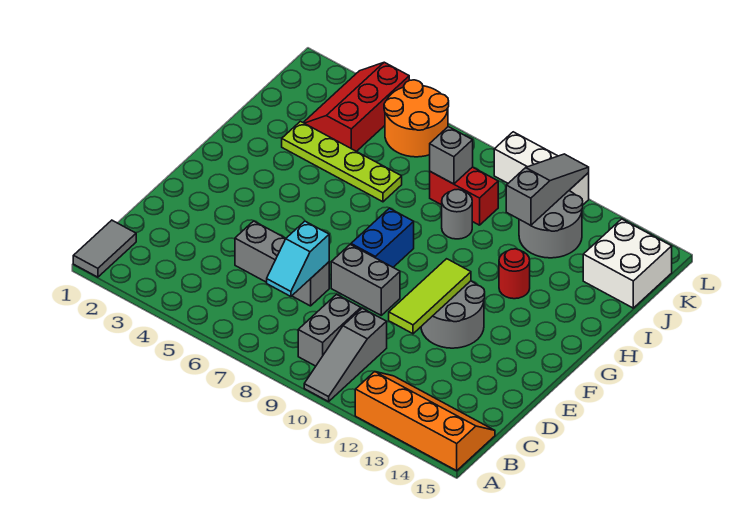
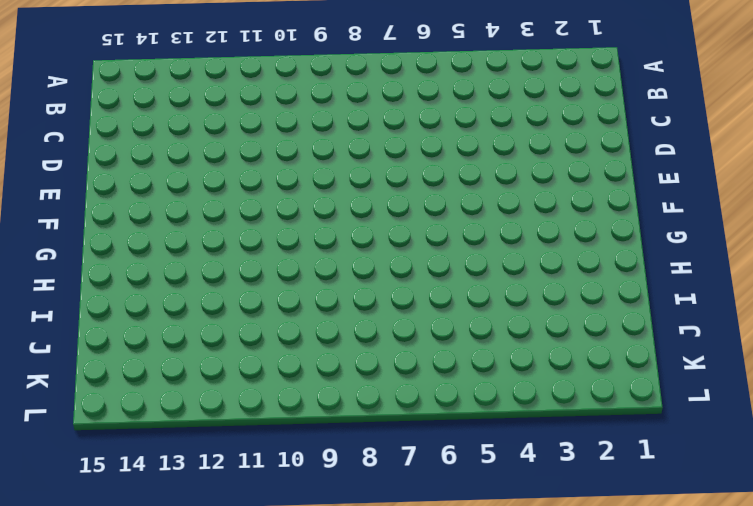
none -> grey 1x2 tile [73,220,136,277]
none -> grey 1x3 slope [304,308,387,402]
none -> orange 2x4 slope [355,372,495,471]

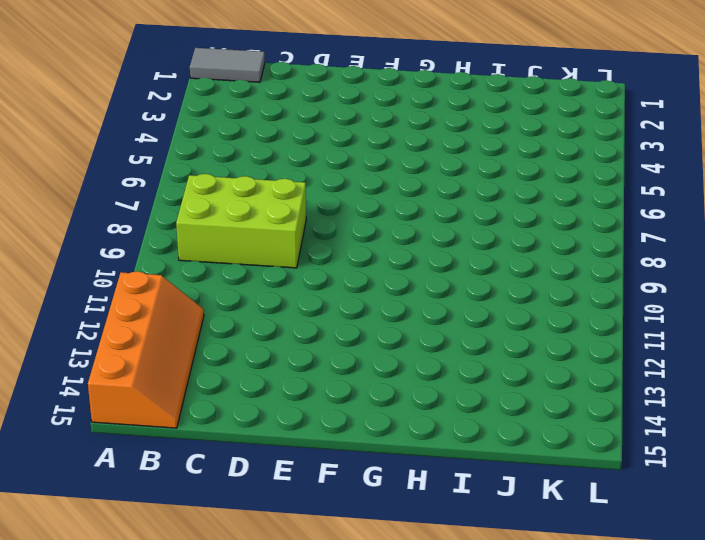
lime 2x3 brick [176,174,306,268] -> grey 1x2 brick [298,294,361,366]
none -> grey 1x3 slope [304,308,387,402]
none -> grey 1x3 brick [235,221,329,306]
none -> grey 1x2 brick [331,245,400,315]

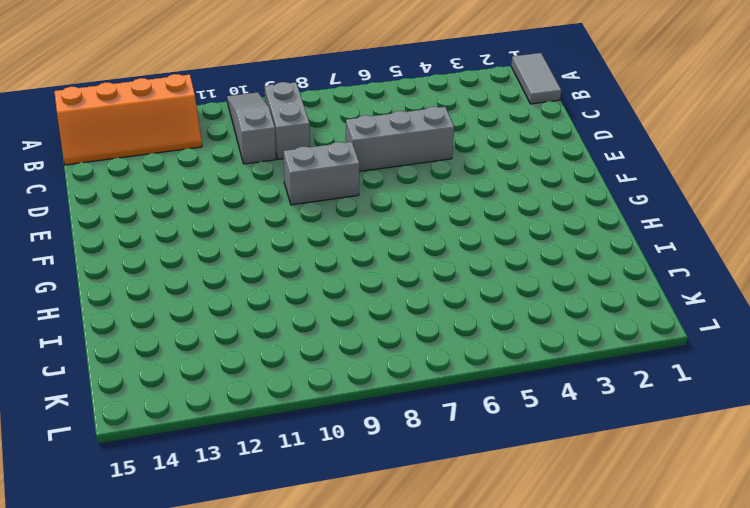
none -> grey 2x2 round brick [421,281,485,348]
none -> blue 1x2 brick [351,208,414,267]
none -> red 1x1 round brick [499,249,530,299]

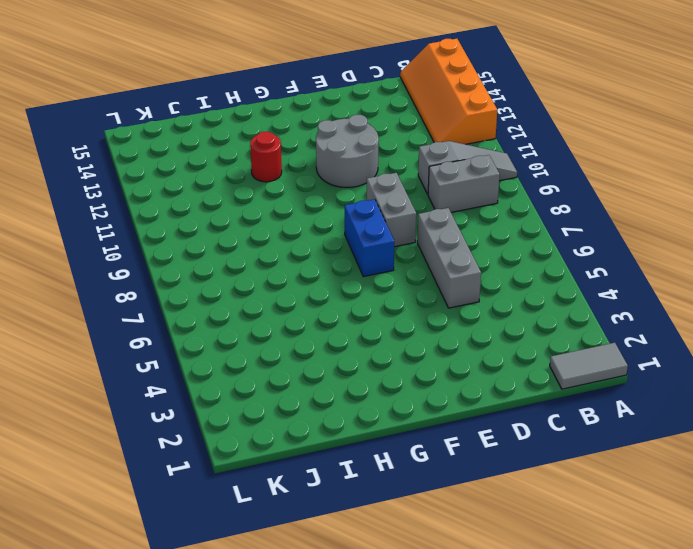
blue 1x2 brick [345,199,394,277] -> blue 1x2 brick turned to [351,208,414,267]
none -> lime 1x4 plate [282,121,402,202]
none -> grey 1x1 round brick [442,189,472,239]
none -> red 2x3 slope [303,62,409,152]

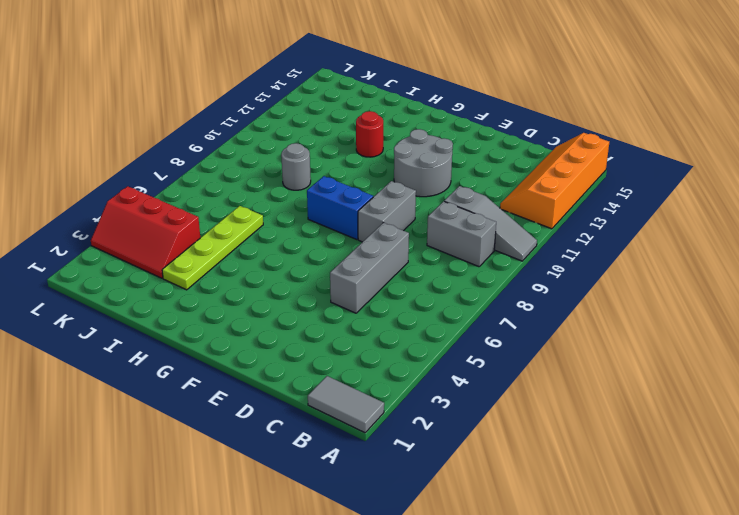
none -> red 1x2 brick [430,167,498,225]
none -> grey 2x2 round brick [519,191,583,258]
none -> white 2x2 brick [583,219,672,308]

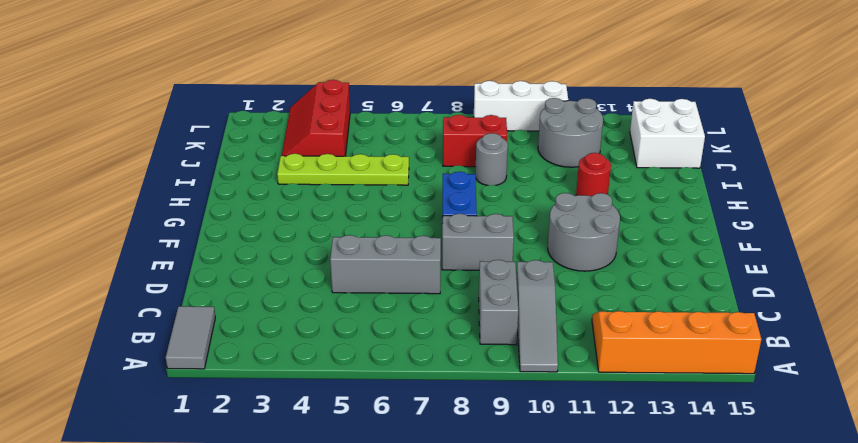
none -> orange 2x2 round brick [384,80,449,157]
none -> cyan 1x2 slope [267,221,329,296]
none -> lime 1x3 tile [389,259,471,334]

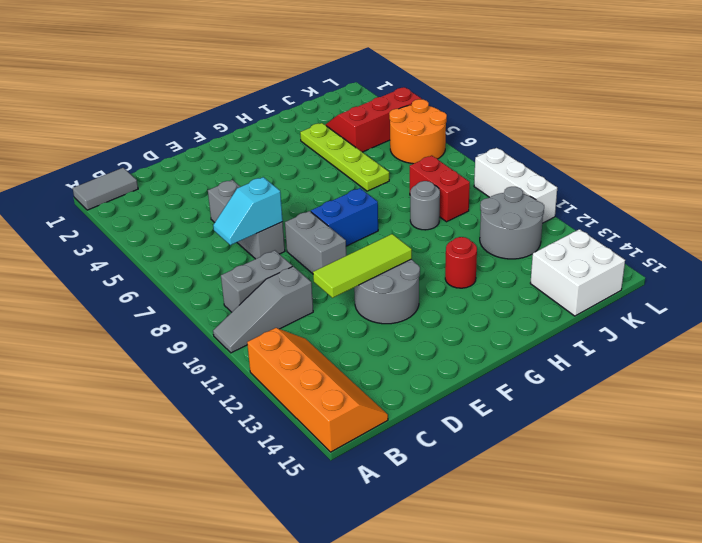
none -> grey 1x1 brick [430,127,473,184]
none -> grey 1x3 slope [506,154,589,226]

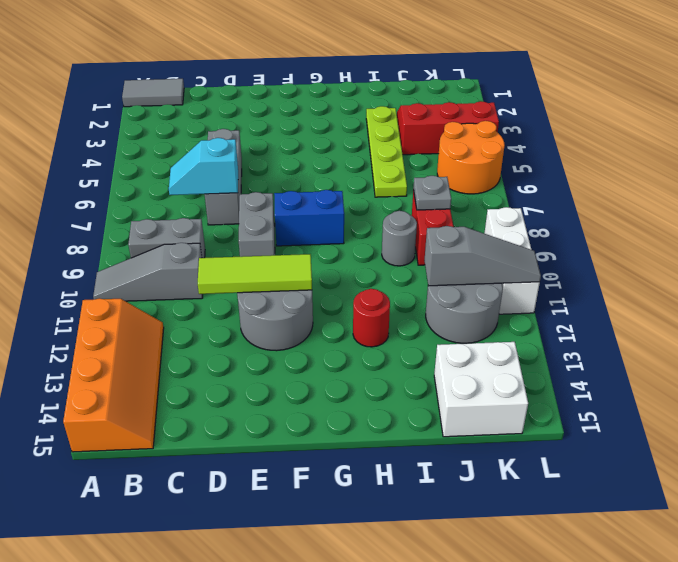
grey 1x1 plate [413,176,451,210] -> grey 1x1 brick [430,127,473,184]

